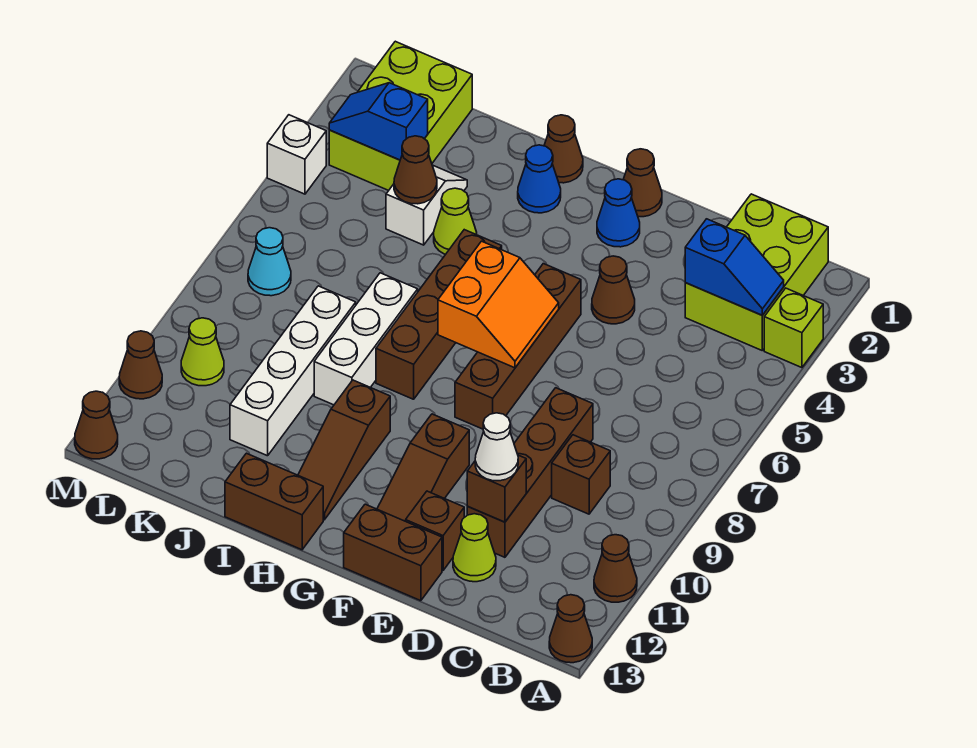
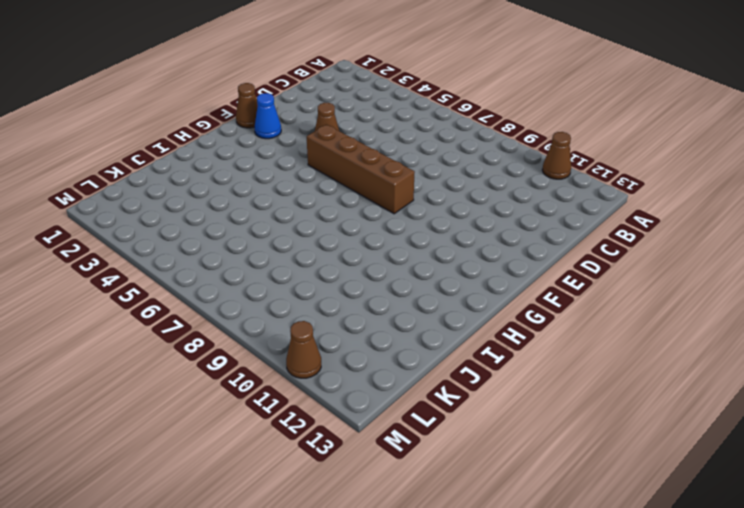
none -> lime 1x1 brick [764,288,823,368]
none -> brown 1x1 cone [549,595,592,663]
none -> lime 2x3 brick [685,194,828,350]
none -> brown 1x1 brick [552,435,610,514]

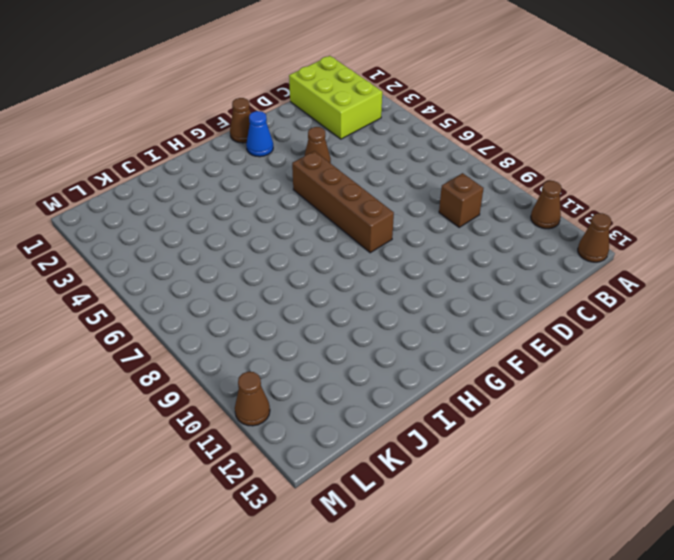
none -> lime 1x1 brick [764,288,823,368]
none -> brown 1x4 brick [467,388,593,557]
none -> lime 1x1 cone [453,514,496,582]
none -> brown 1x1 brick [406,491,464,570]

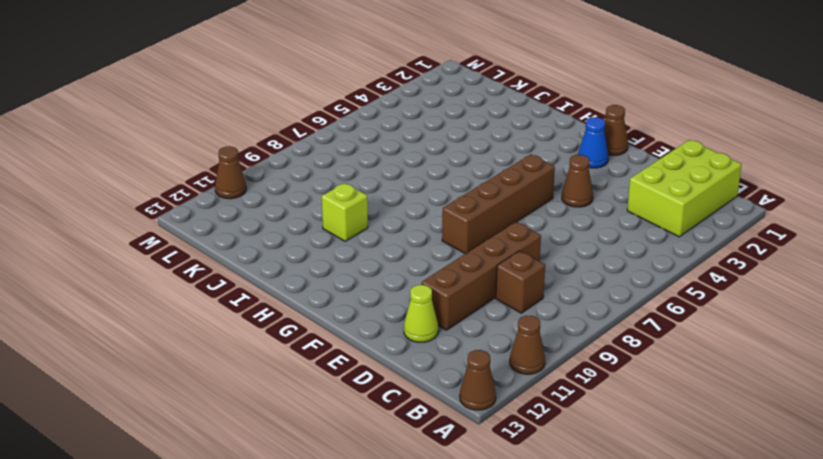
lime 1x1 brick [322,183,368,241] -> lime 1x1 brick moved to [764,288,823,368]
none -> brown 1x1 brick [406,491,464,570]
none -> brown 1x2 brick [344,504,442,601]
none -> brown 1x3 slope [377,414,469,521]
none -> brown 1x1 cone [544,115,583,183]

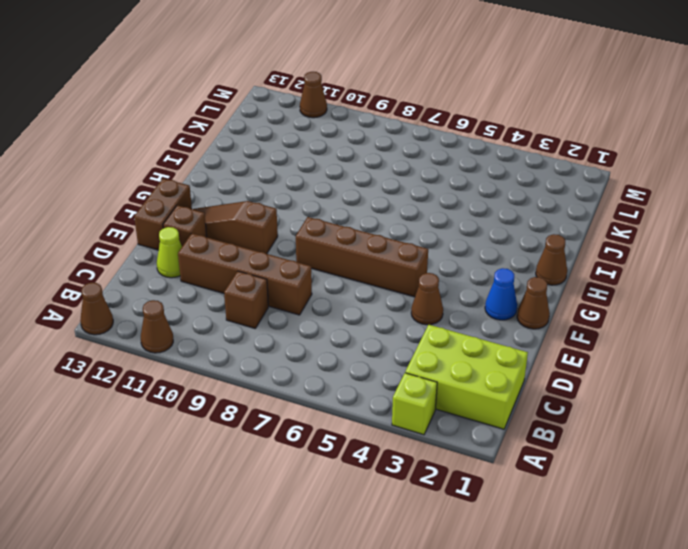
none -> blue 1x1 cone [518,145,561,213]
none -> brown 1x4 brick [376,230,502,399]
none -> brown 1x3 slope [298,380,390,520]
none -> brown 1x2 brick [225,453,323,550]

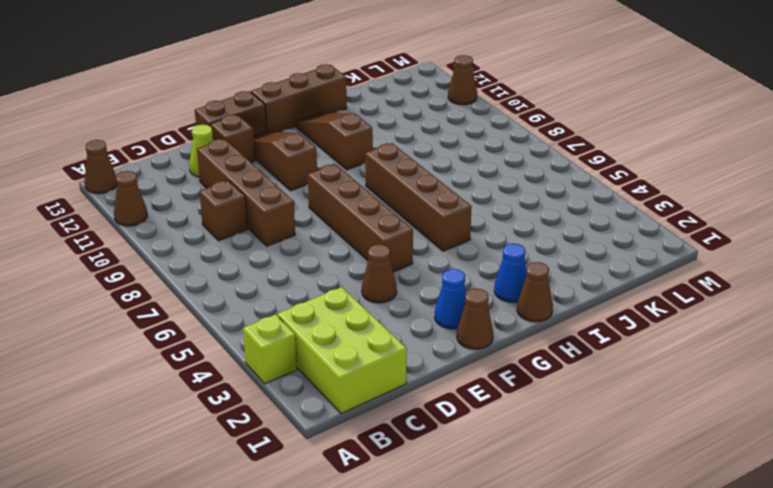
brown 1x3 brick [251,64,347,132] -> brown 1x2 brick [225,453,323,550]
none -> lime 1x1 cone [434,188,477,254]
none -> white 1x3 brick [314,273,418,405]
none -> white 1x2 slope [386,165,467,245]
none -> white 1x4 brick [230,286,356,456]

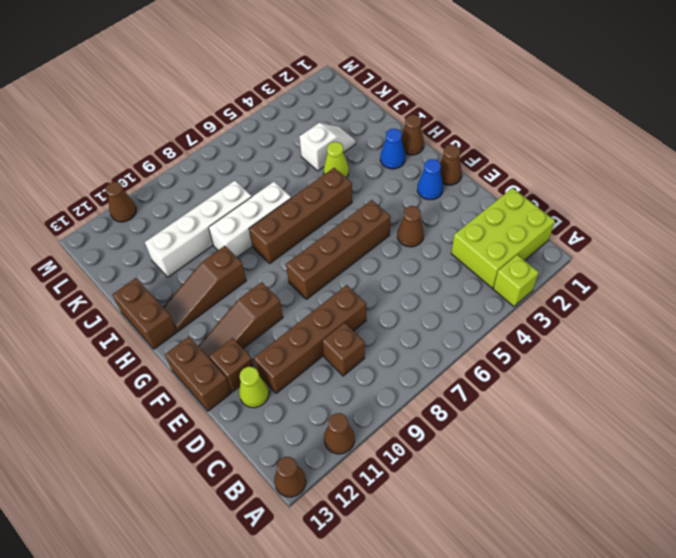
none -> lime 2x3 brick [329,41,472,191]
none -> cyan 1x1 cone [248,228,291,296]
none -> lime 1x1 cone [181,318,224,386]
none -> white 1x1 brick [267,115,326,194]

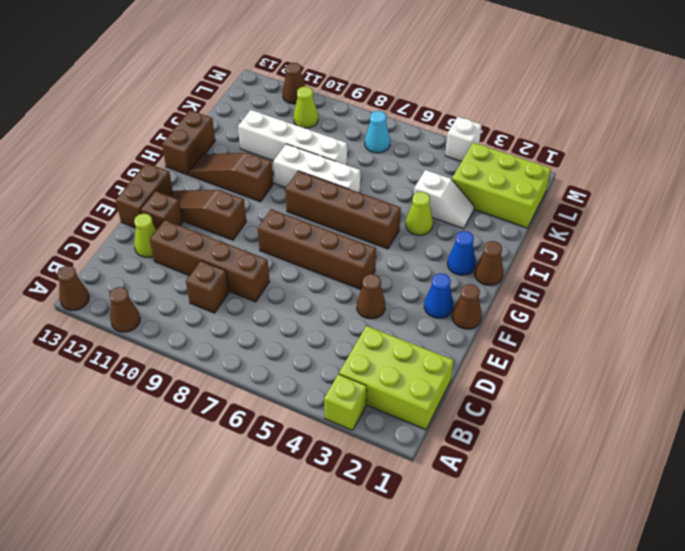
none -> brown 1x1 cone [75,391,118,459]
none -> blue 1x2 slope [685,219,784,315]
none -> brown 1x1 brick [467,455,526,522]
none -> orange 2x2 slope [438,241,559,368]

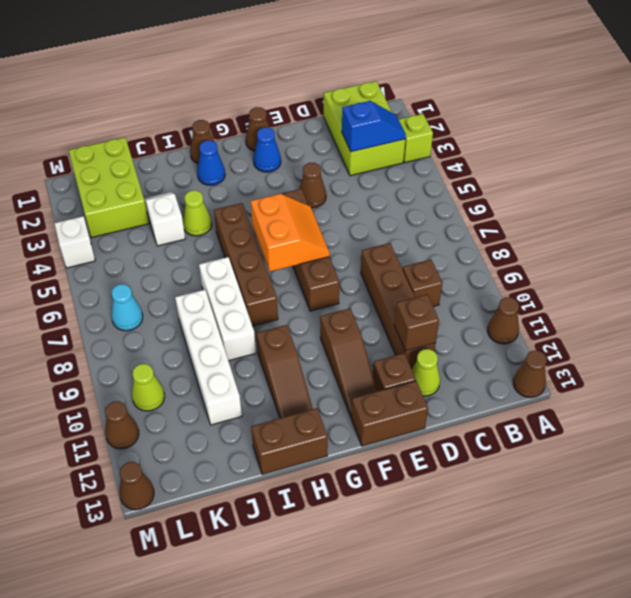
none -> brown 1x1 cone [394,136,437,204]
none -> blue 1x2 slope [329,83,428,160]
none -> white 1x1 cone [475,413,518,481]

